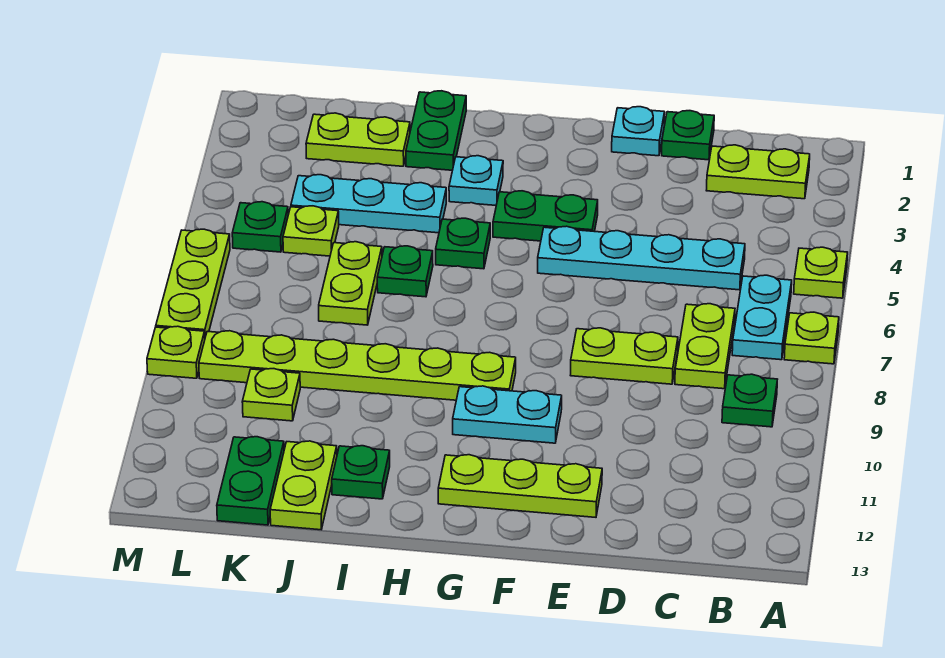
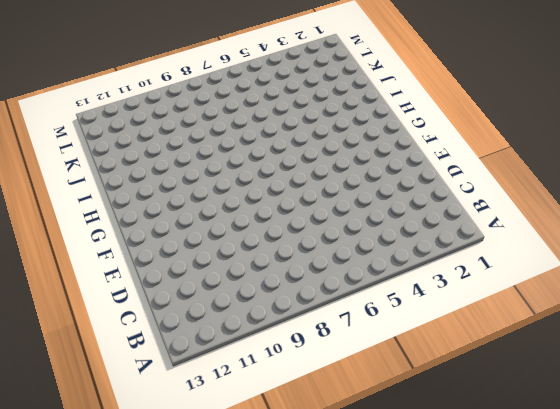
none -> lime 1x1 plate [794,247,848,298]
none -> lime 1x1 plate [784,312,839,364]
none -> lime 1x2 plate [706,145,810,199]

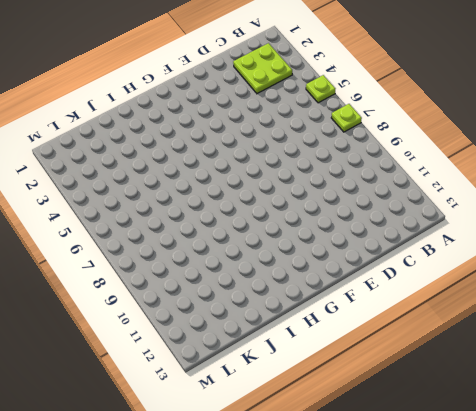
lime 2x2 plate [233,43,292,94] -> lime 1x2 plate [706,145,810,199]
none -> cyan 1x2 plate [732,275,792,360]
none -> green 1x1 plate [722,374,777,427]
none -> cyan 1x4 plate [538,226,745,290]

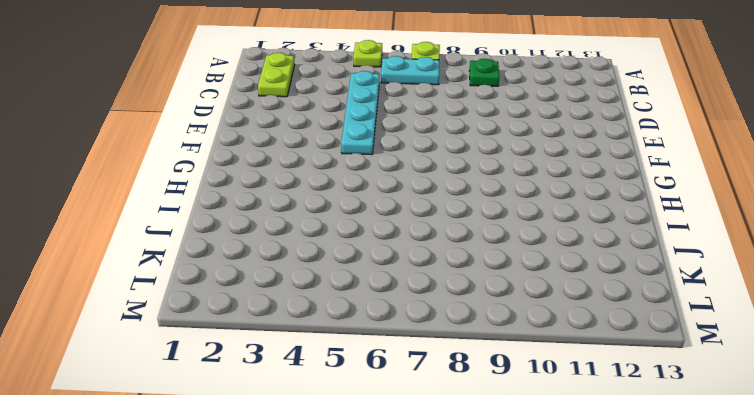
none -> lime 1x2 plate [675,304,735,389]
none -> green 1x1 plate [662,111,714,160]
none -> lime 1x2 plate [570,328,678,384]

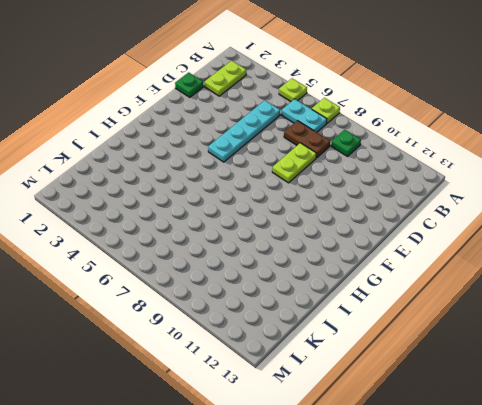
brown 1x2 plate [284,121,330,158] -> lime 1x2 plate [675,304,735,389]
none -> cyan 1x1 plate [612,107,665,156]
none -> lime 1x3 plate [438,455,602,517]
none -> green 1x2 plate [493,191,598,241]

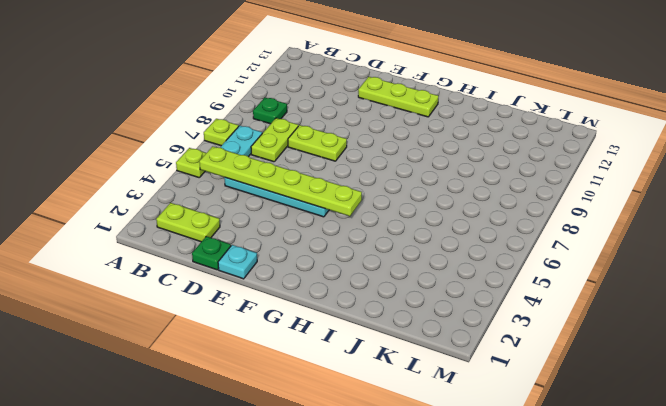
lime 1x6 plate [199,146,362,216] -> lime 1x6 plate moved to [199,331,516,400]
none -> green 1x2 plate [493,191,598,241]
none -> cyan 1x2 plate [453,386,562,443]
none -> cyan 1x1 plate [449,156,503,205]

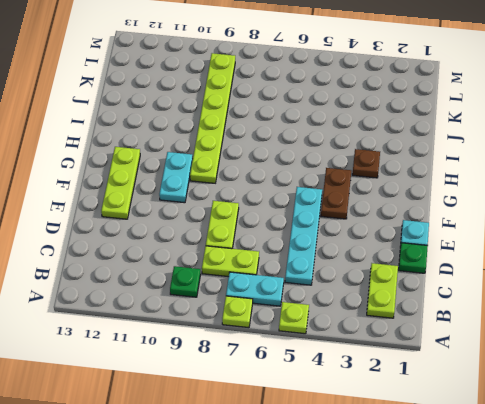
brown 1x2 plate [321,168,351,219] -> green 1x2 plate [493,191,598,241]
brown 1x1 plate [352,149,380,178] -> cyan 1x1 plate [449,156,503,205]
none -> green 1x1 plate [436,218,490,269]
none -> green 1x2 plate [406,91,466,170]
none -> cyan 1x3 plate [291,175,446,233]

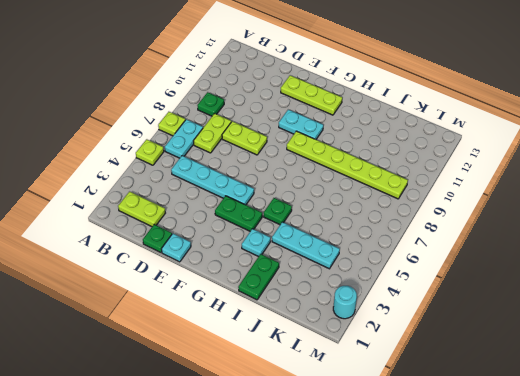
cyan 1x1 round brick [333,286,357,319] -> none
none -> green 1x1 plate [377,246,433,297]
none -> green 1x1 plate [332,446,390,499]
none -> lime 1x2 plate [306,113,410,166]

